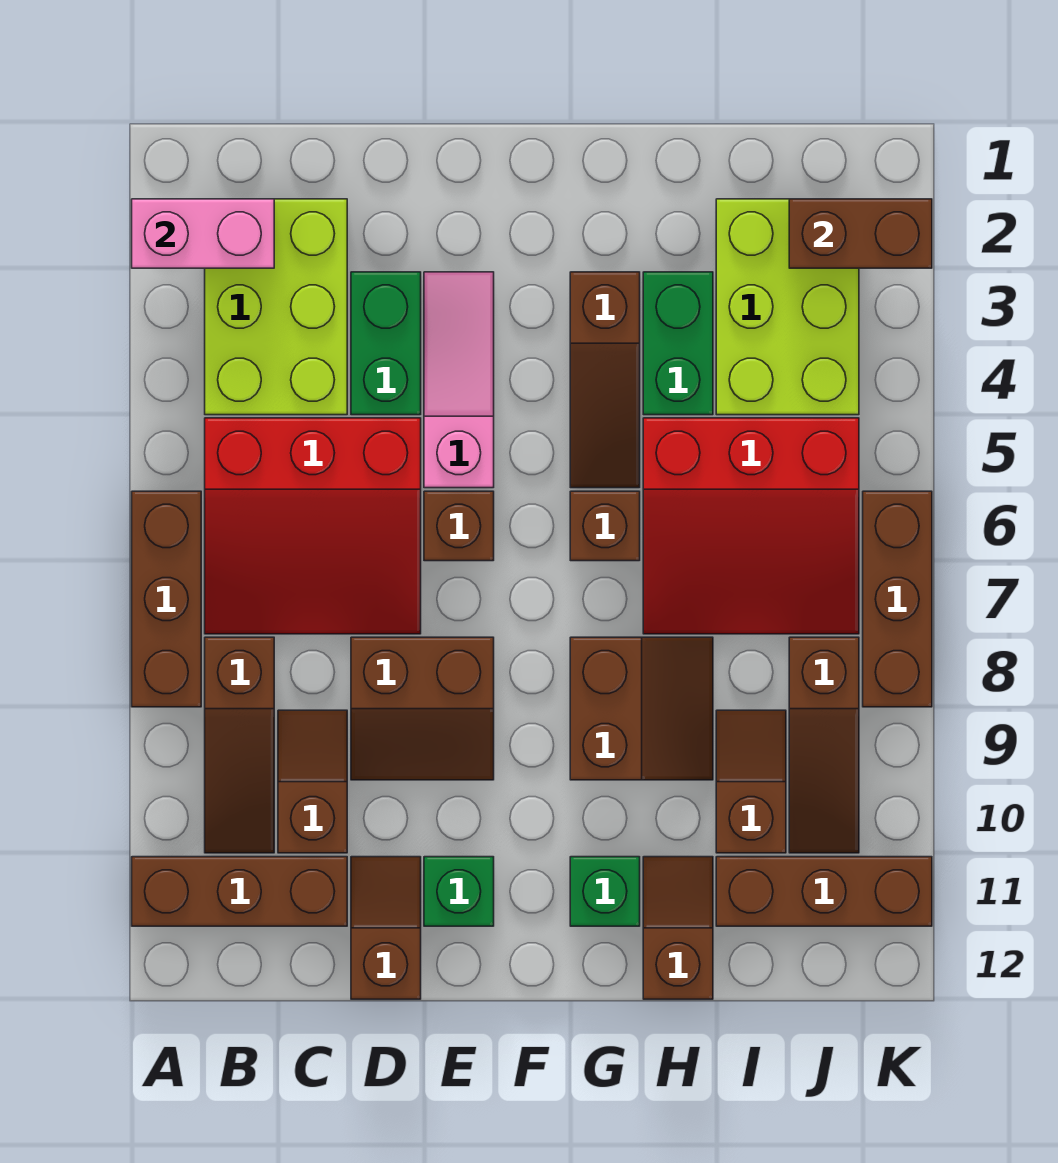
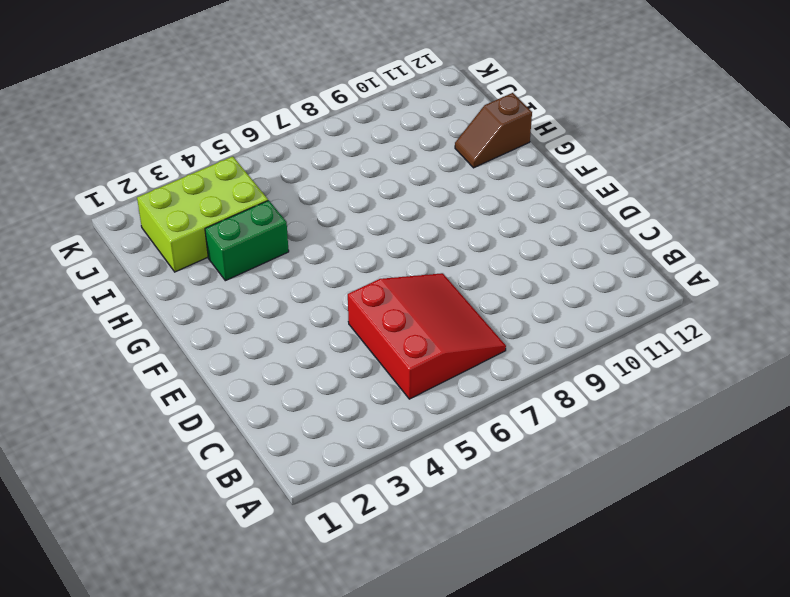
none -> brown 1x3 brick [132,491,201,707]
none -> brown 1x3 brick [132,857,347,926]
none -> lime 2x3 brick [205,199,347,415]

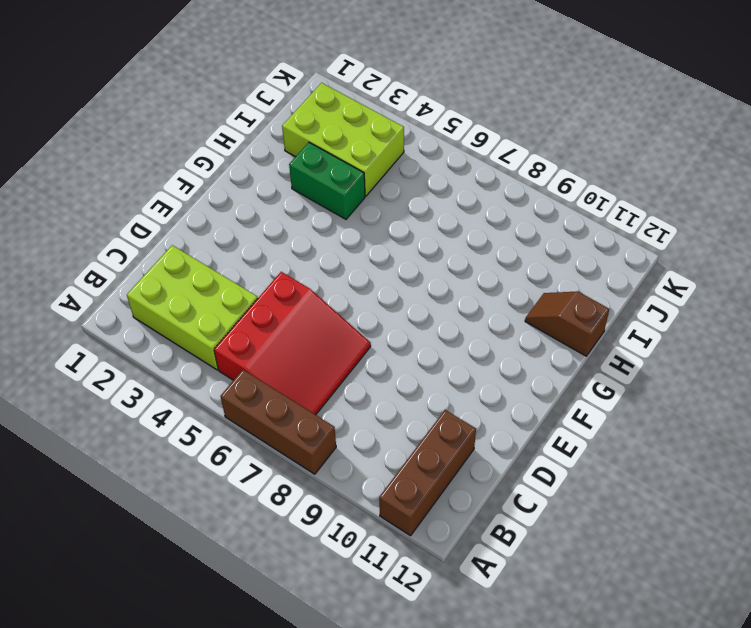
none -> brown 1x3 slope [205,637,274,853]
none -> brown 1x2 slope [278,710,347,853]
none -> green 1x2 brick [351,272,421,415]

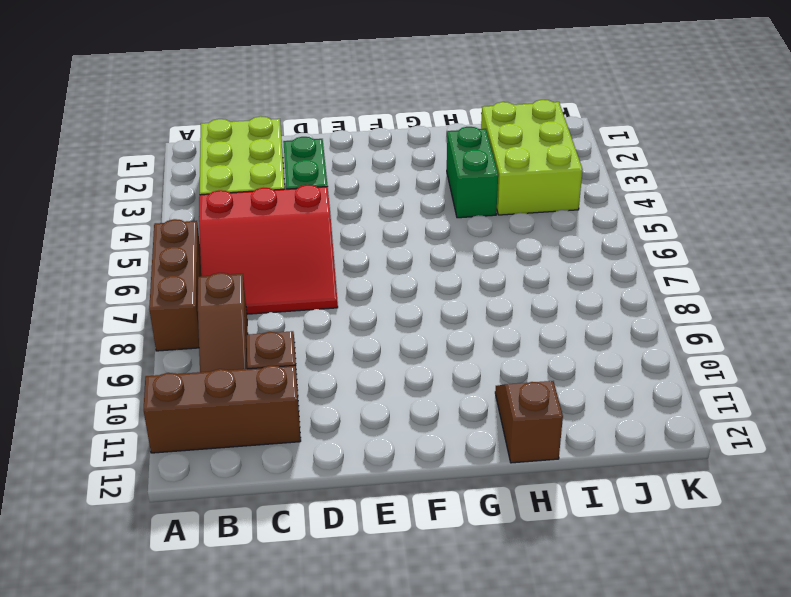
none -> brown 2x2 slope [351,637,494,780]
none -> brown 1x2 slope [351,857,421,999]
none -> pink 1x3 slope [424,272,494,488]

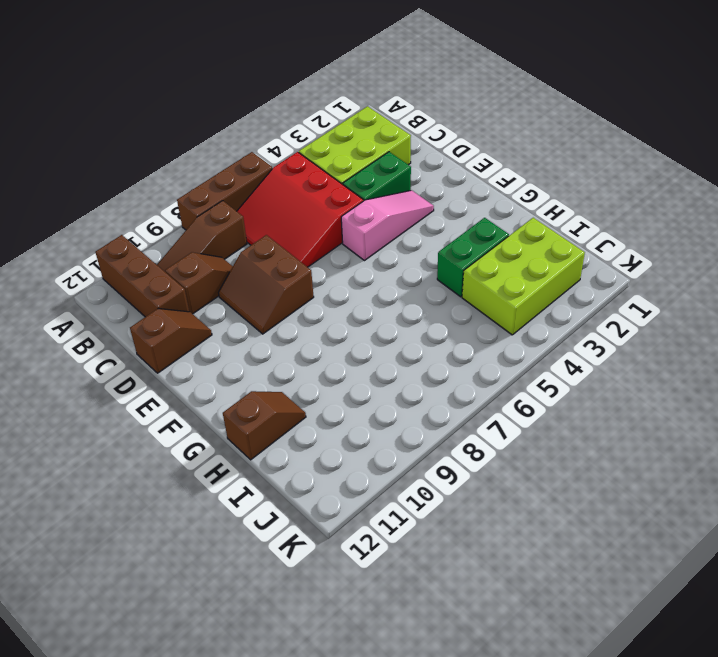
none -> brown 1x1 brick [424,491,494,561]
none -> green 1x1 brick [424,857,494,926]
none -> brown 1x3 slope [570,272,640,488]

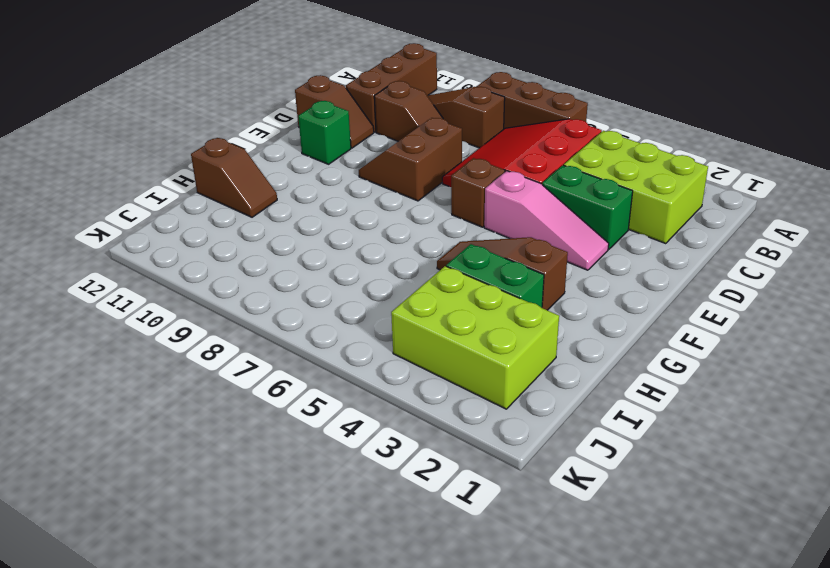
none -> brown 1x1 brick [570,491,640,561]
none -> brown 2x2 slope [570,637,713,780]
none -> green 1x1 brick [570,857,640,926]

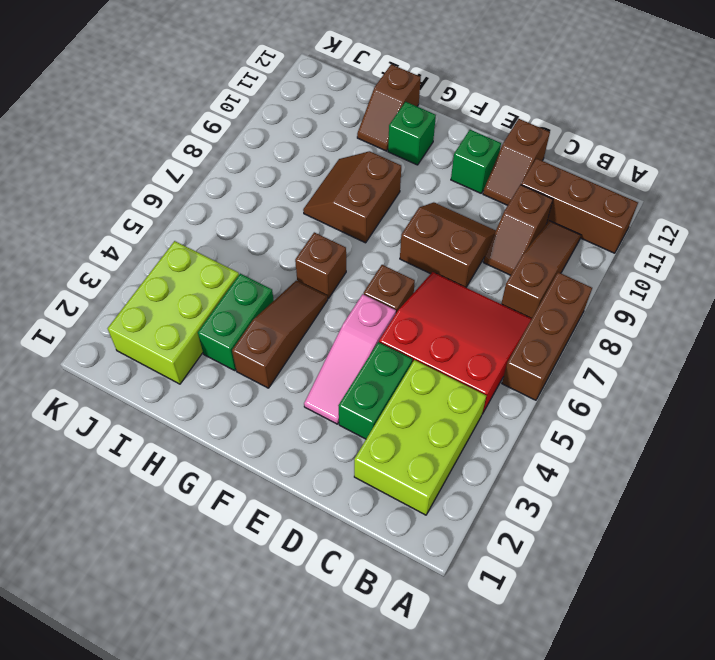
none -> red 3x3 slope [643,418,859,634]
none -> brown 1x2 slope [716,710,786,853]
none -> brown 1x3 brick [716,857,932,926]

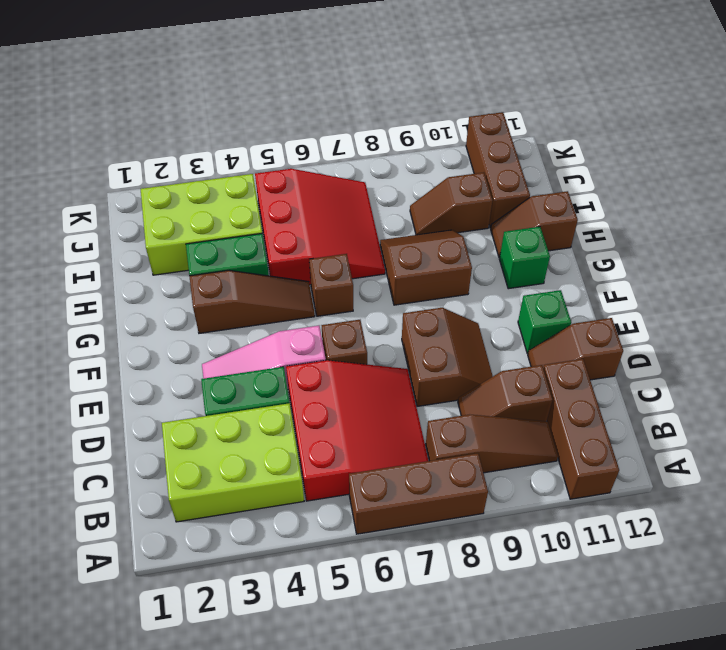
none -> brown 1x3 slope [789,637,859,853]
none -> brown 1x3 brick [863,491,932,707]
none -> pink 1x2 brick [132,199,274,268]

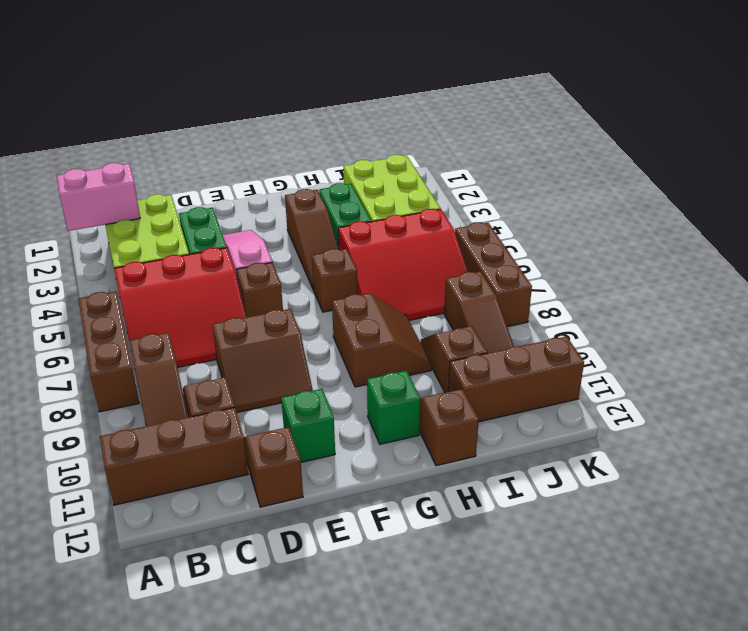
none -> brown 1x2 brick [789,199,932,268]

